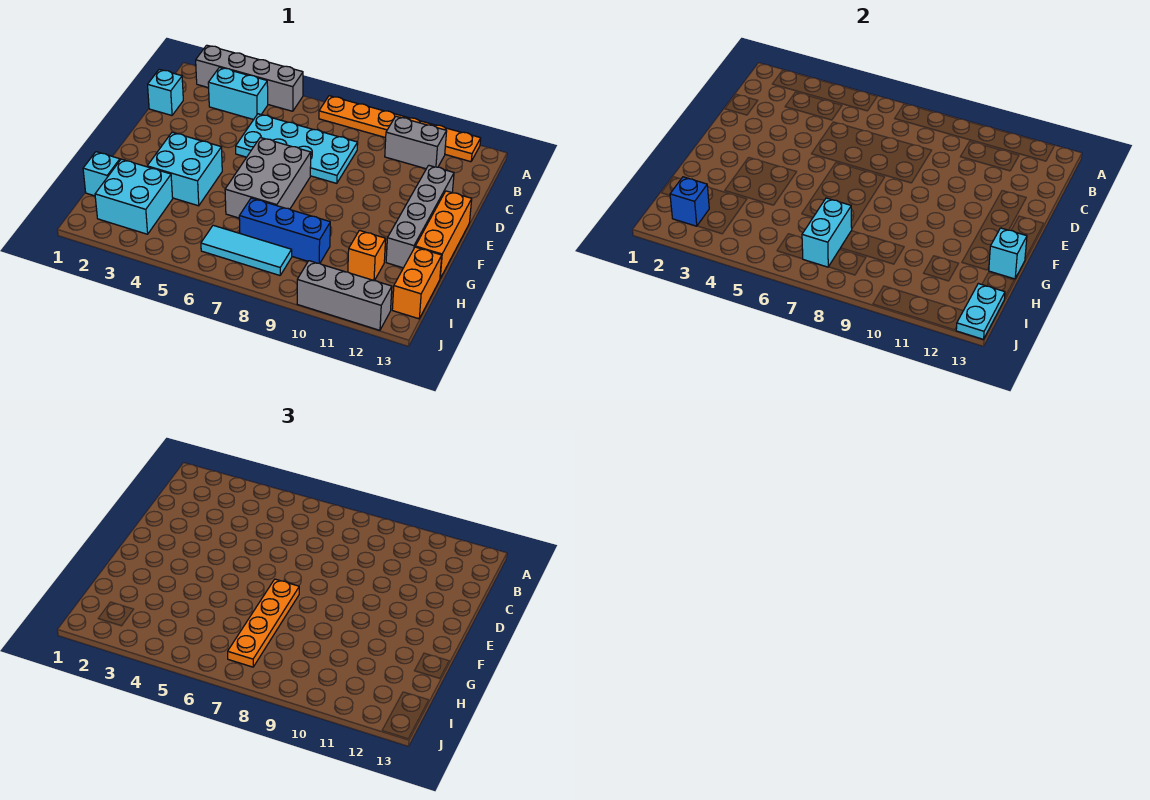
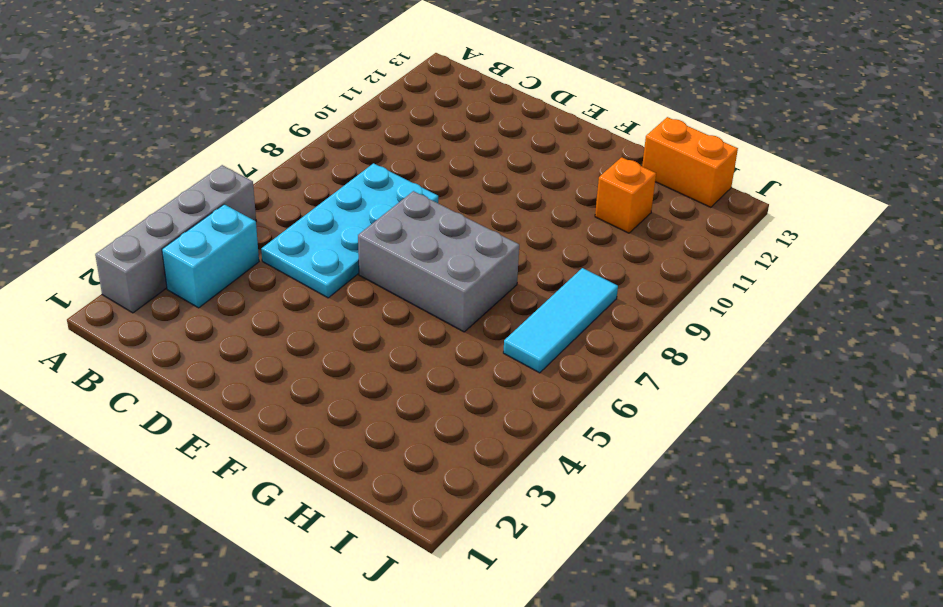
none -> orange 1x6 plate [319,96,481,162]
none -> grey 1x2 brick [385,116,447,169]
none -> cyan 1x1 brick [148,69,183,115]

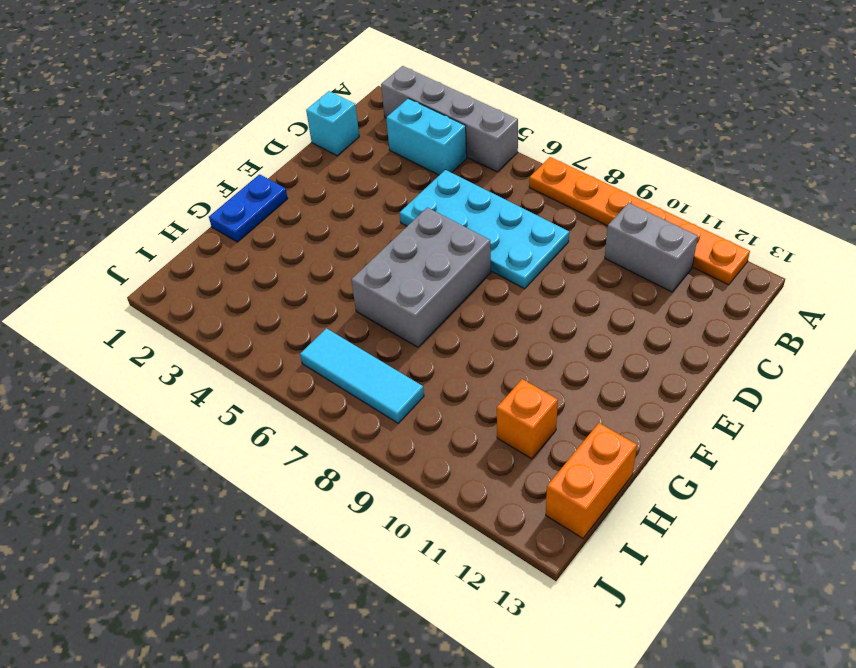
blue 1x2 plate [209,174,288,242] -> none
none -> grey 1x4 brick [386,165,454,268]
none -> orange 1x3 brick [415,191,472,278]
none -> cyan 2x2 brick [147,132,222,206]

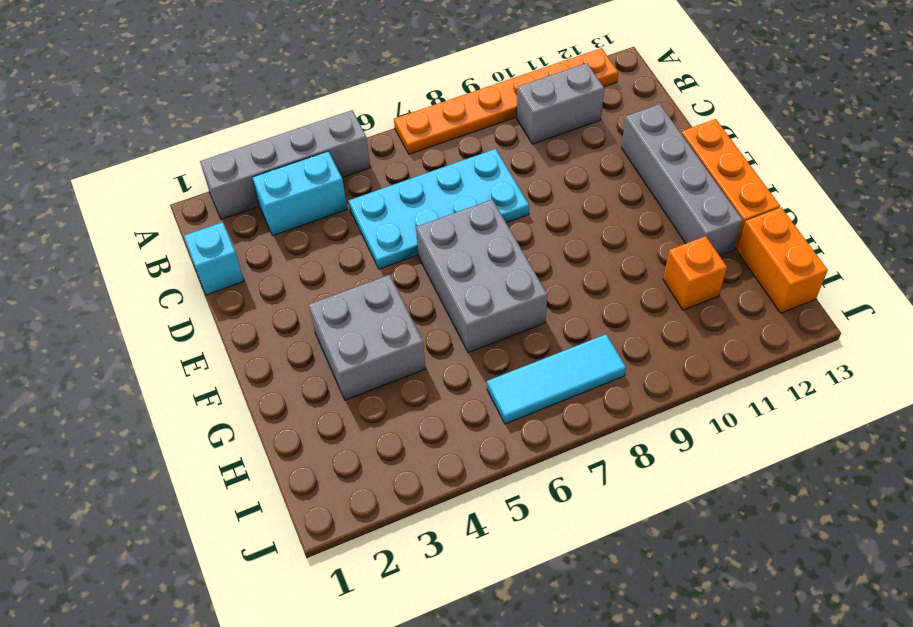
grey 2x2 brick [309,275,425,400] -> cyan 2x2 brick [147,132,222,206]
none -> cyan 1x1 brick [83,152,120,196]
none -> cyan 2x2 brick [95,159,173,234]
none -> blue 1x3 brick [239,198,330,263]

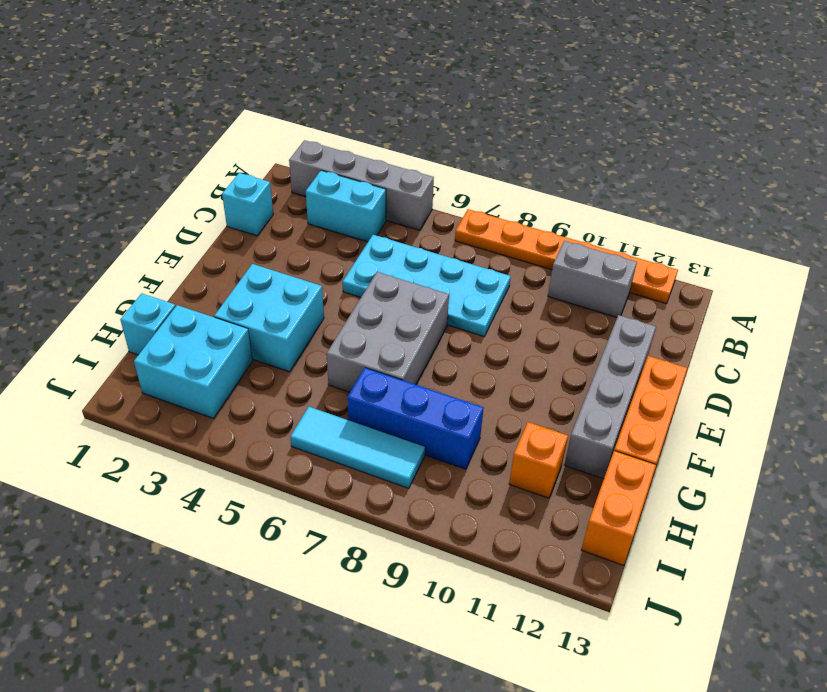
none -> grey 1x3 brick [297,261,392,330]
none -> cyan 1x1 brick [989,228,1027,279]
none -> cyan 1x2 brick [802,198,852,267]

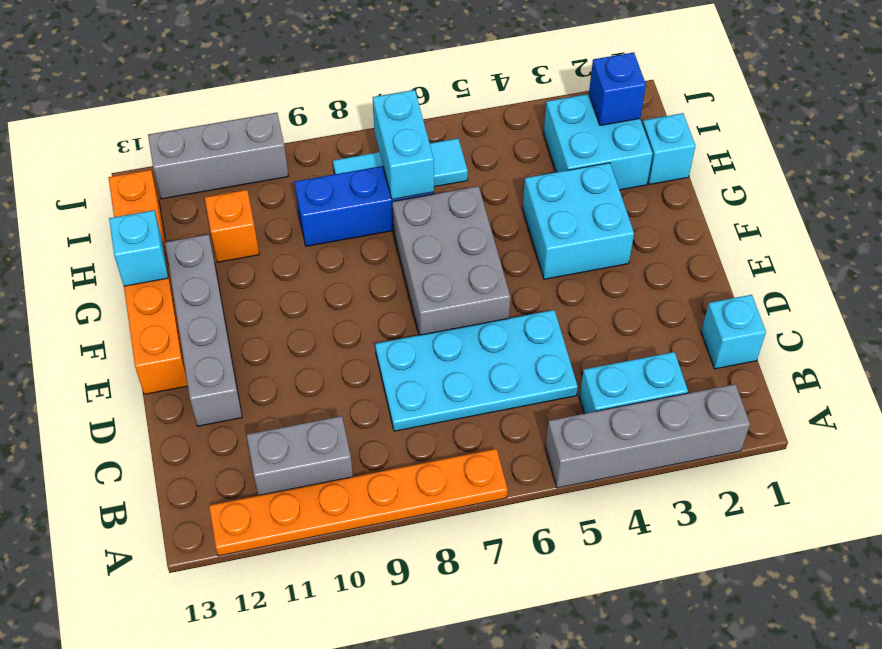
none -> cyan 1x2 plate [956,284,1005,339]
none -> orange 1x4 plate [228,579,299,667]

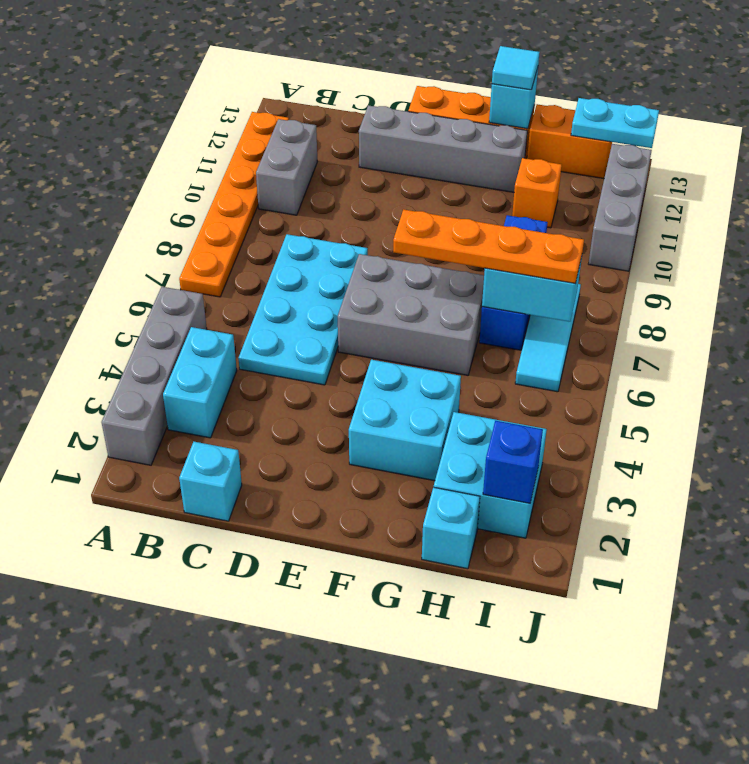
cyan 1x1 tile [492,46,540,90] -> none

